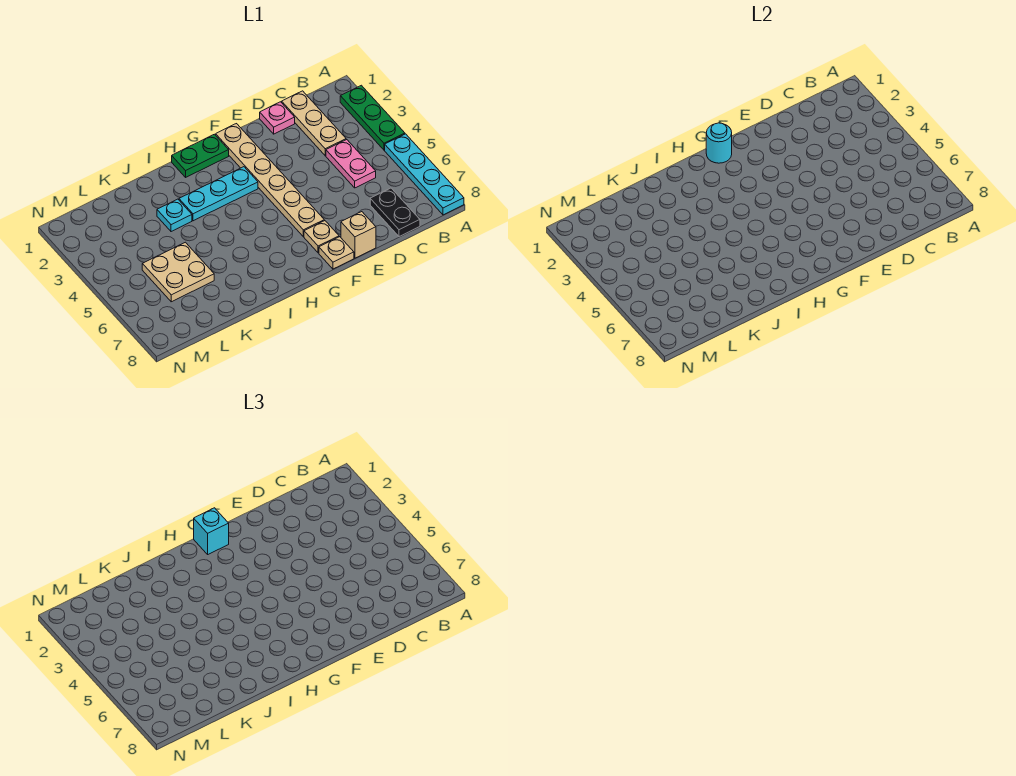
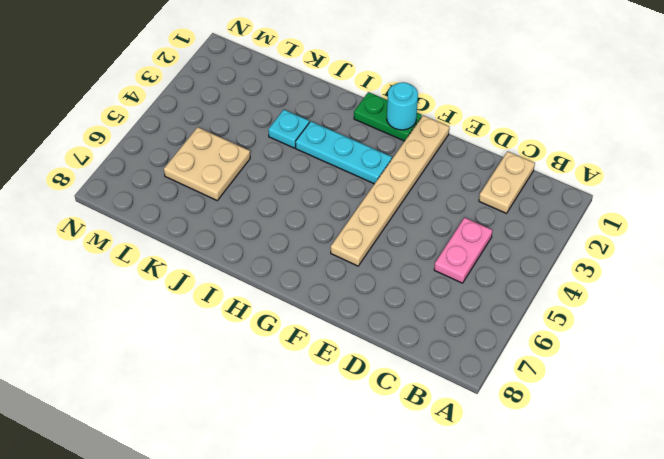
tan 1x2 plate [479,151,535,213] -> tan 1x3 plate [282,91,346,156]
none -> green 1x3 plate [340,85,405,150]
none -> cyan 1x4 plate [385,134,464,215]
none -> black 1x2 plate [370,188,420,236]

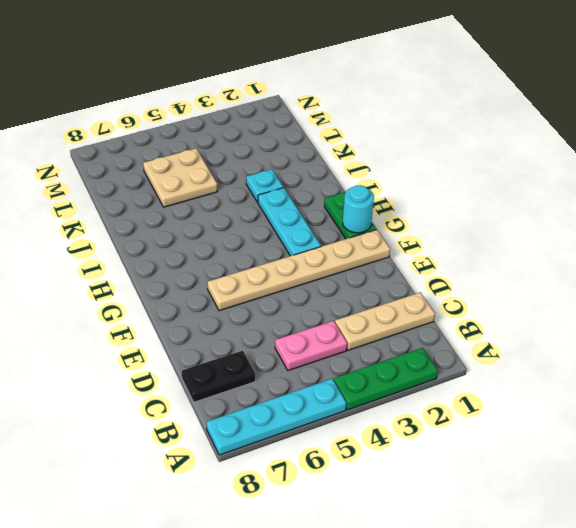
none -> pink 1x1 plate [260,102,295,134]
none -> tan 1x1 brick [341,212,376,258]
none -> tan 1x1 plate [304,221,339,253]

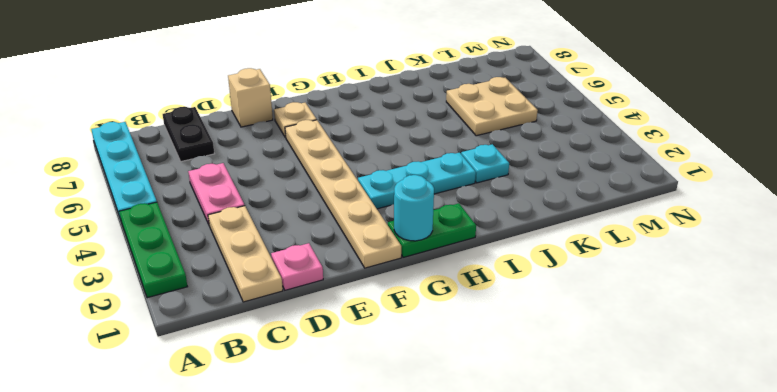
none -> tan 1x1 plate [319,237,354,269]
none -> cyan 1x1 brick [194,508,229,554]

